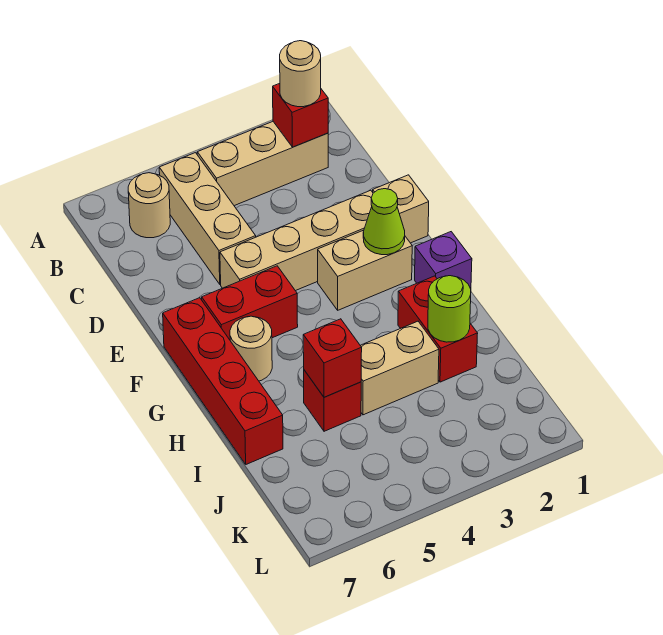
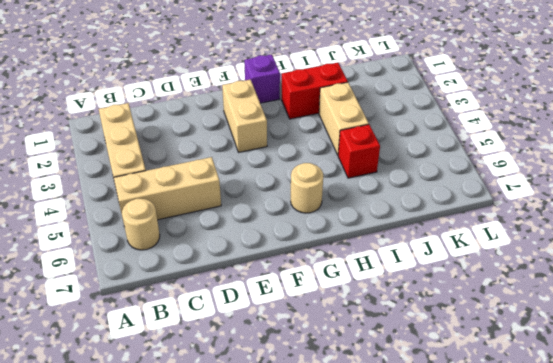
none -> tan 1x1 brick [373,175,429,243]
none -> tan 1x4 brick [220,190,373,291]
none -> red 1x2 brick [202,266,298,340]

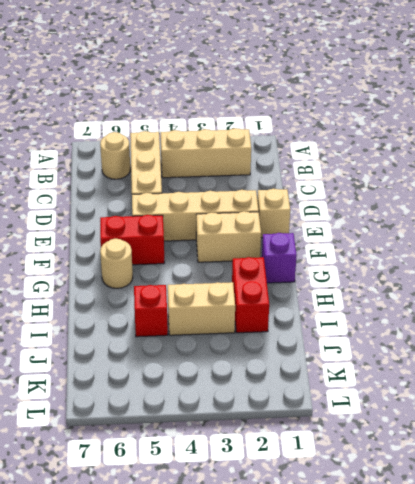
none -> red 1x4 brick [163,298,283,464]
none -> red 1x1 brick [273,83,328,147]
none -> lime 1x1 cone [363,189,405,255]

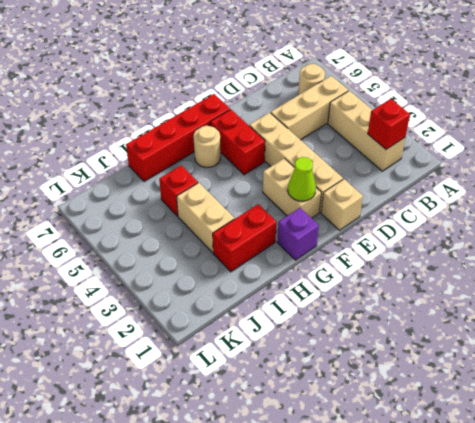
none -> lime 1x1 round brick [428,276,471,342]
none -> red 1x1 brick [303,319,362,397]
none -> tan 1x1 round brick [280,41,321,107]

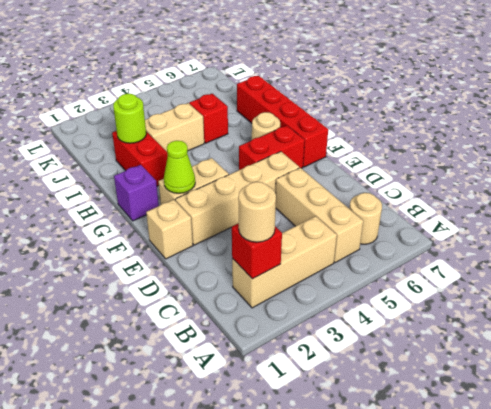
none -> red 1x1 brick [303,319,362,397]

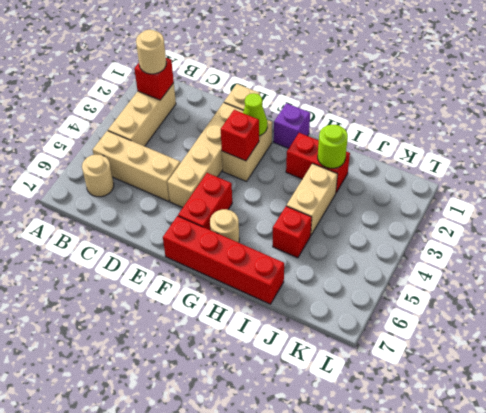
red 1x1 brick [221,110,259,161] -> red 1x1 brick moved to [303,319,362,397]

